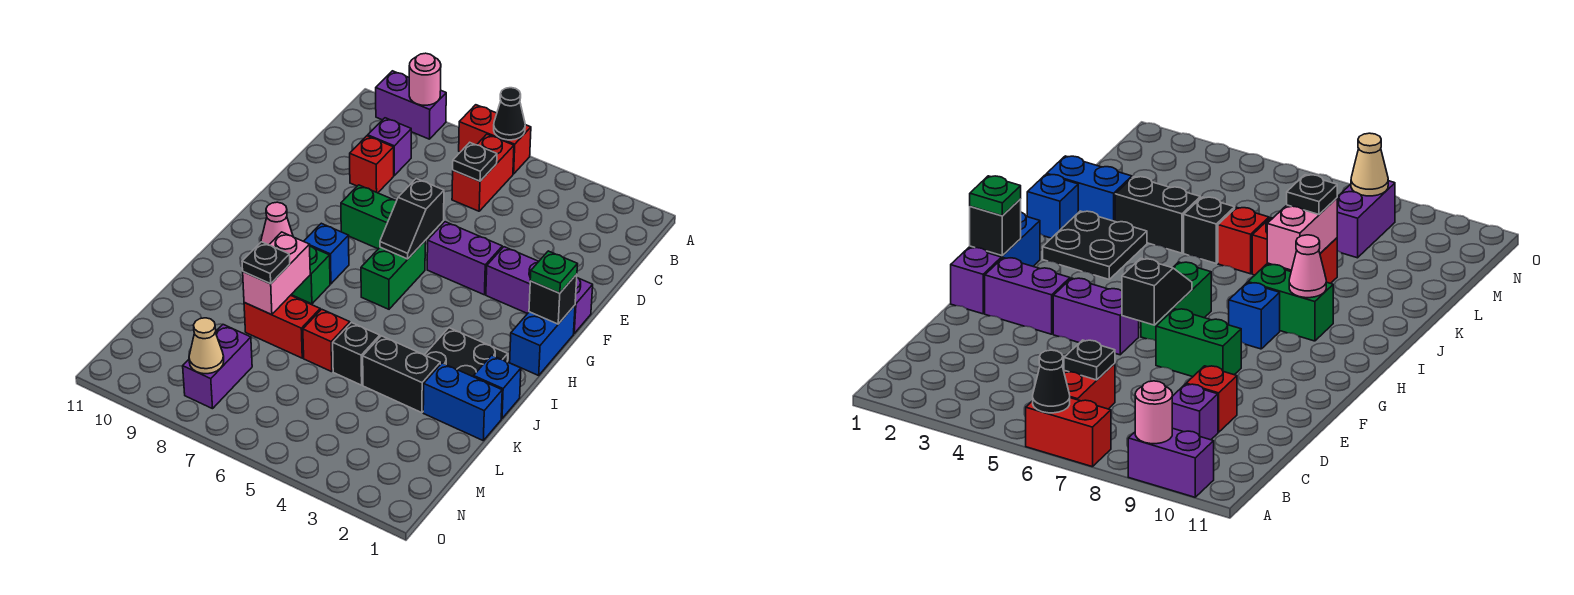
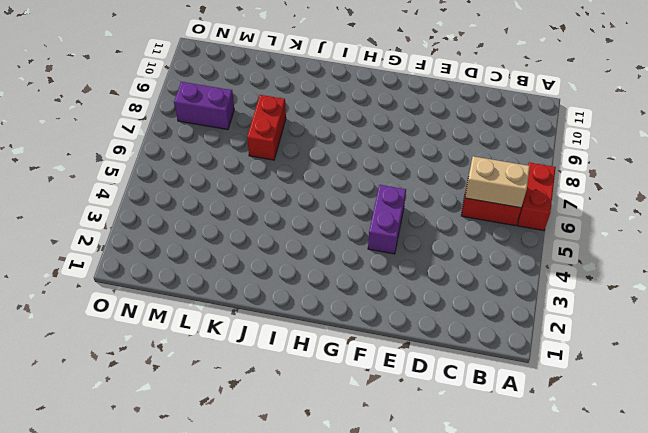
tan 1x2 brick [465,156,530,208] -> black 1x1 plate [453,143,497,181]
none -> purple 1x2 brick [376,71,446,139]
none -> purple 1x1 brick [368,118,411,175]
none -> red 1x1 brick [350,136,394,193]
none -> purple 1x1 brick [574,278,593,333]

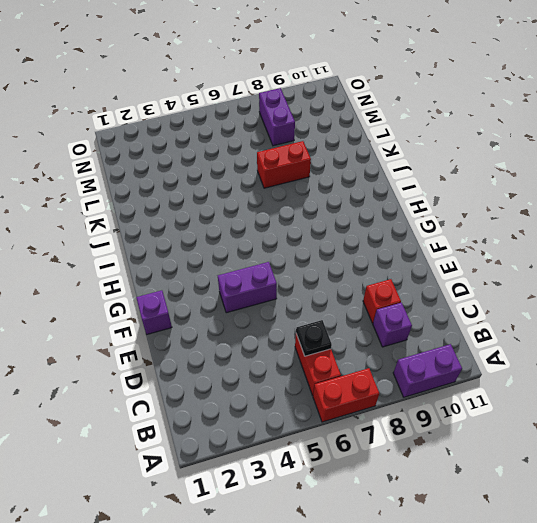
none -> purple 1x2 brick [486,247,539,314]
none -> green 1x2 brick [341,185,396,249]
none -> blue 1x2 brick [510,305,575,375]
none -> green 1x2 brick [361,241,425,309]

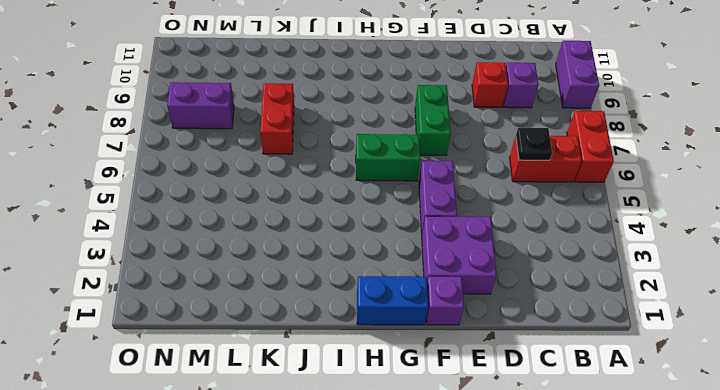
purple 2x2 brick [422,216,497,294] -> purple 1x2 brick [486,247,539,314]
none -> blue 1x1 brick [304,223,349,284]
none -> black 2x2 plate [425,328,508,377]
none -> green 1x2 brick [291,247,330,304]
none -> blue 1x1 brick [474,355,521,419]

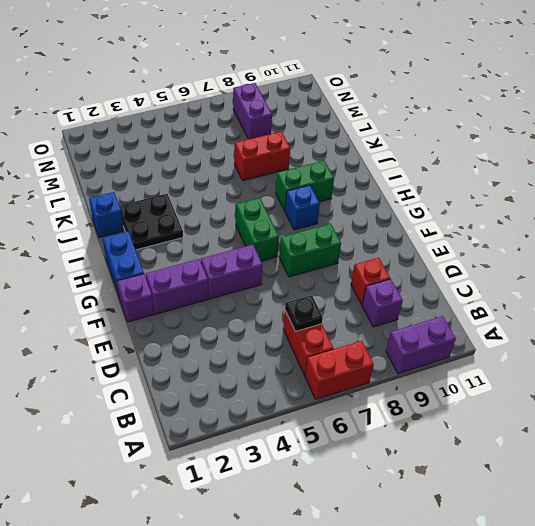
none -> blue 1x2 brick [423,363,502,440]
none -> black 1x2 brick [363,336,440,413]
none -> black 1x1 brick [333,322,380,385]
none -> red 1x1 brick [303,309,350,372]

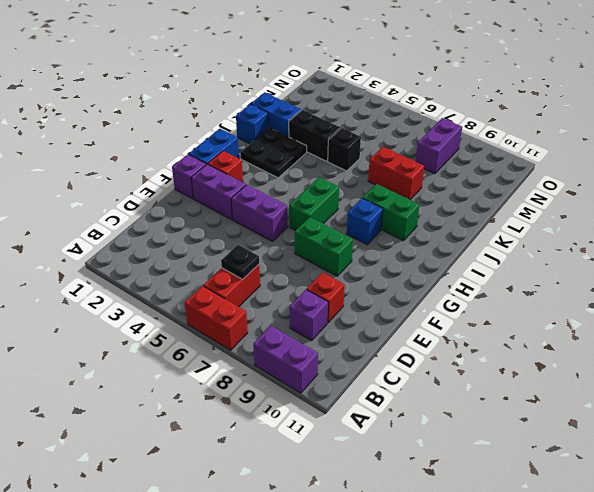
red 1x1 brick [208,151,243,182] -> red 1x1 brick moved to [303,309,350,372]
none -> black 1x1 cone [494,88,525,140]
none -> pink 1x1 round brick [409,53,441,105]
none -> black 1x2 slope [380,179,444,259]
none -> black 1x1 brick [529,274,577,324]

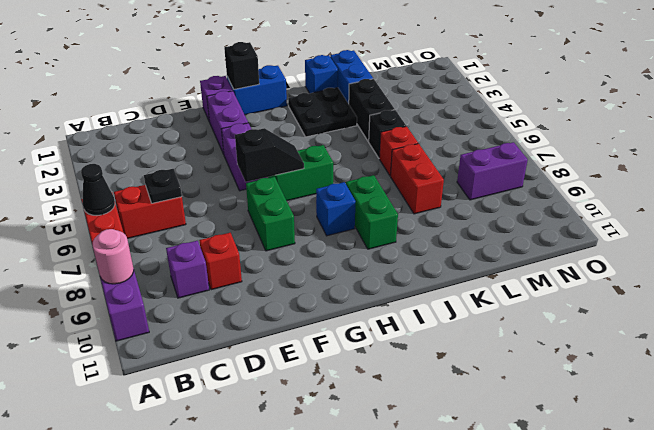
none -> pink 1x1 cone [261,202,293,245]
none -> pink 1x2 brick [243,232,310,315]
none -> tan 1x1 cone [189,318,224,374]
none -> green 1x1 plate [530,251,578,293]

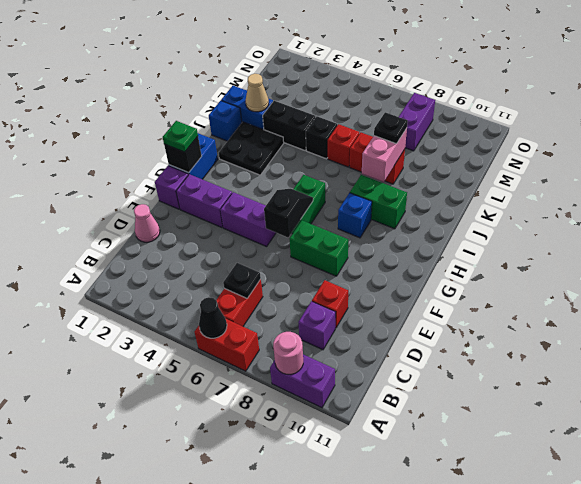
pink 1x1 cone [134,204,160,242] -> pink 1x1 cone moved to [261,202,293,245]
tan 1x1 cone [246,74,269,112] -> tan 1x1 cone moved to [189,318,224,374]

